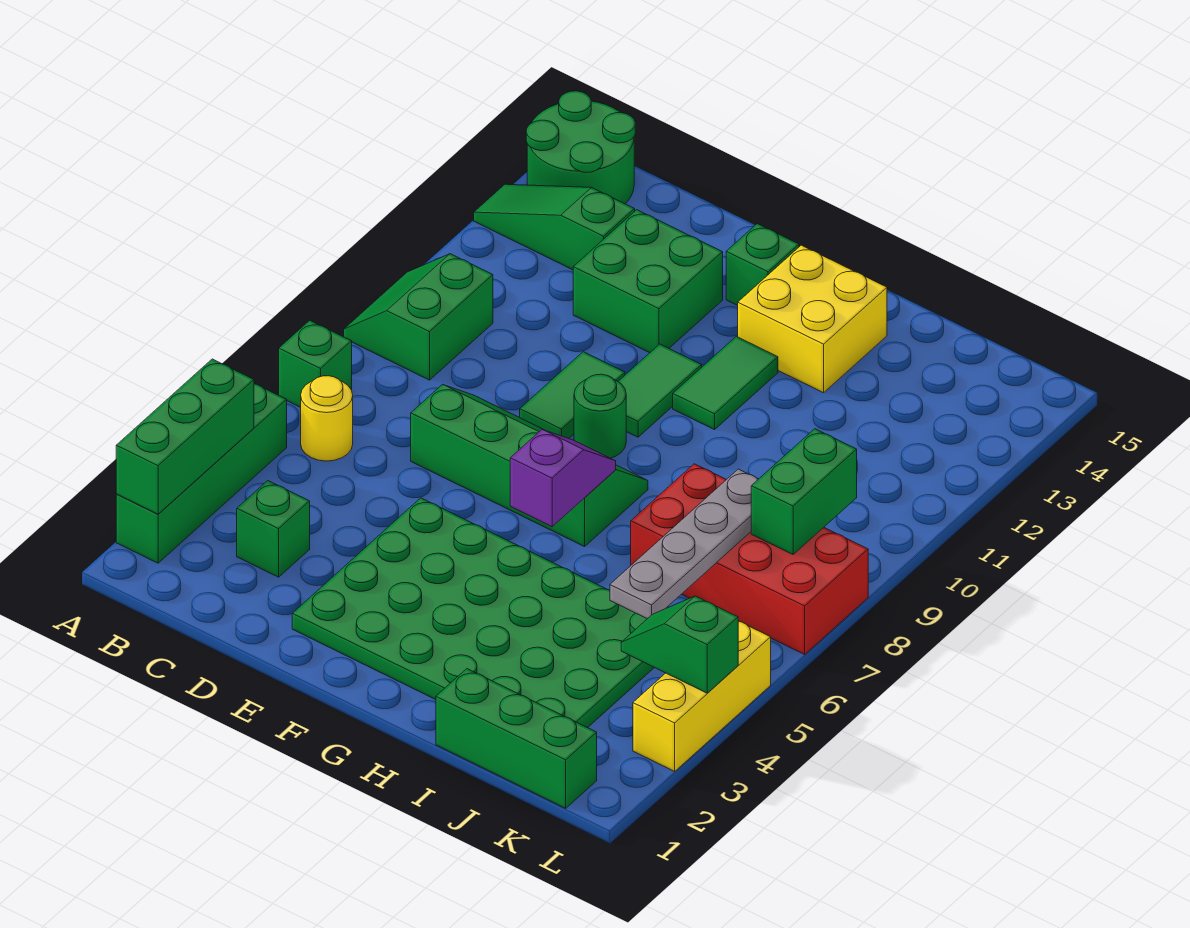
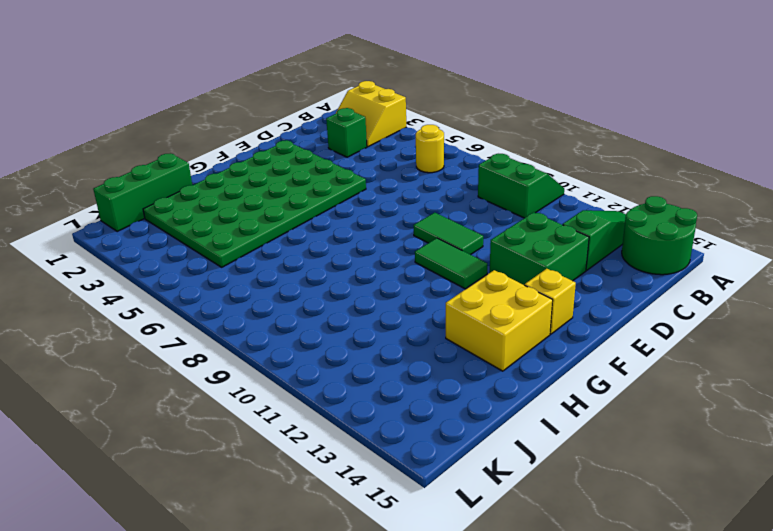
yellow 2x2 slope [336,81,406,147] -> green 1x4 brick [116,384,287,563]
yellow 1x1 brick [525,269,576,334] -> green 1x1 brick [726,224,799,305]
none -> green 1x1 brick [279,320,352,407]
none -> green 2x4 slope [411,384,648,547]
none -> green 1x1 round brick [574,374,626,458]

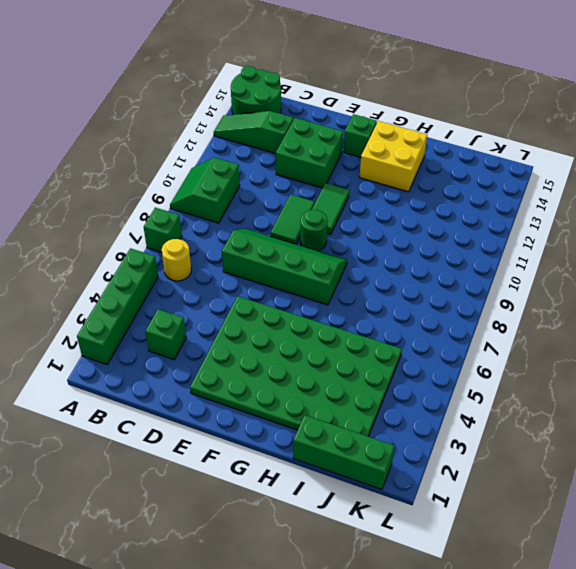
none -> green 1x2 tile [673,336,778,430]
none -> red 2x4 brick [631,464,868,654]
none -> yellow 1x3 brick [633,621,771,771]

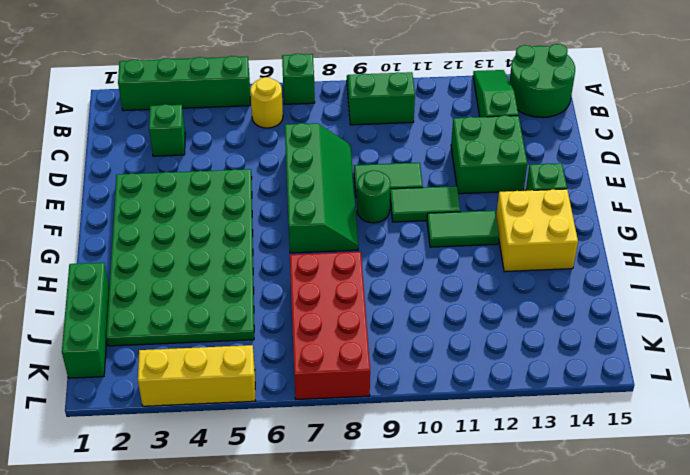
none -> green 1x3 brick [116,359,254,514]
none -> purple 1x2 slope [510,430,616,527]
none -> grey 1x4 plate [610,469,758,619]

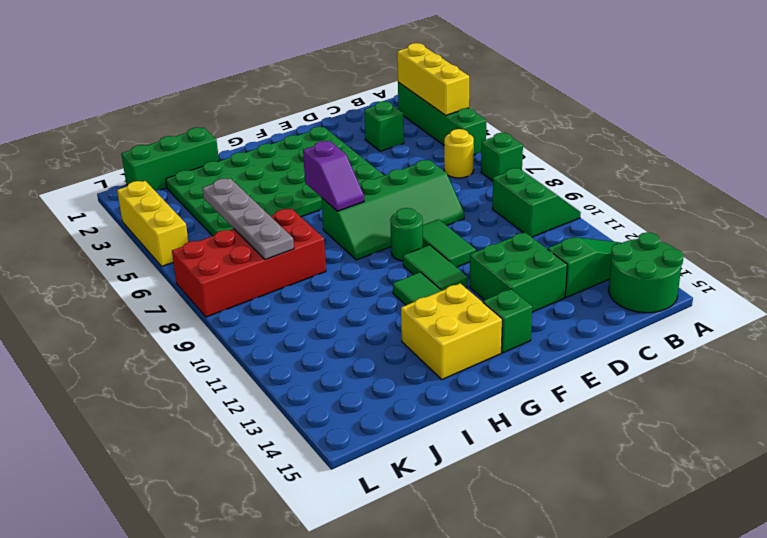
yellow 1x3 brick [397,43,469,115] -> green 1x3 brick [116,359,254,514]
none -> green 1x2 slope [621,596,738,693]
none -> green 1x2 brick [751,429,857,554]

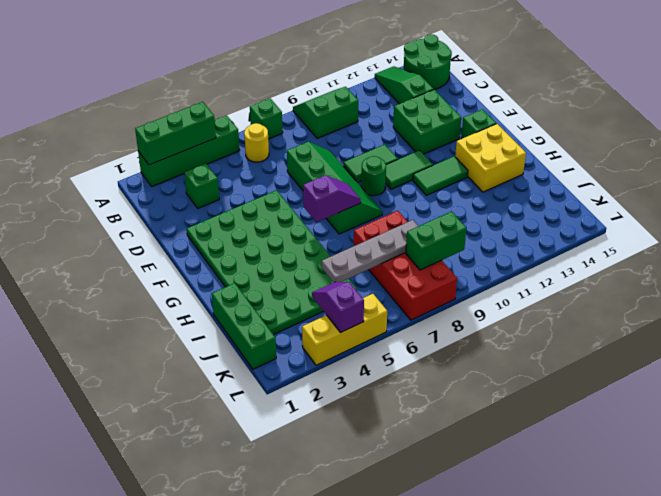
purple 1x2 slope [312,282,364,333] -> green 1x2 slope [621,596,738,693]

